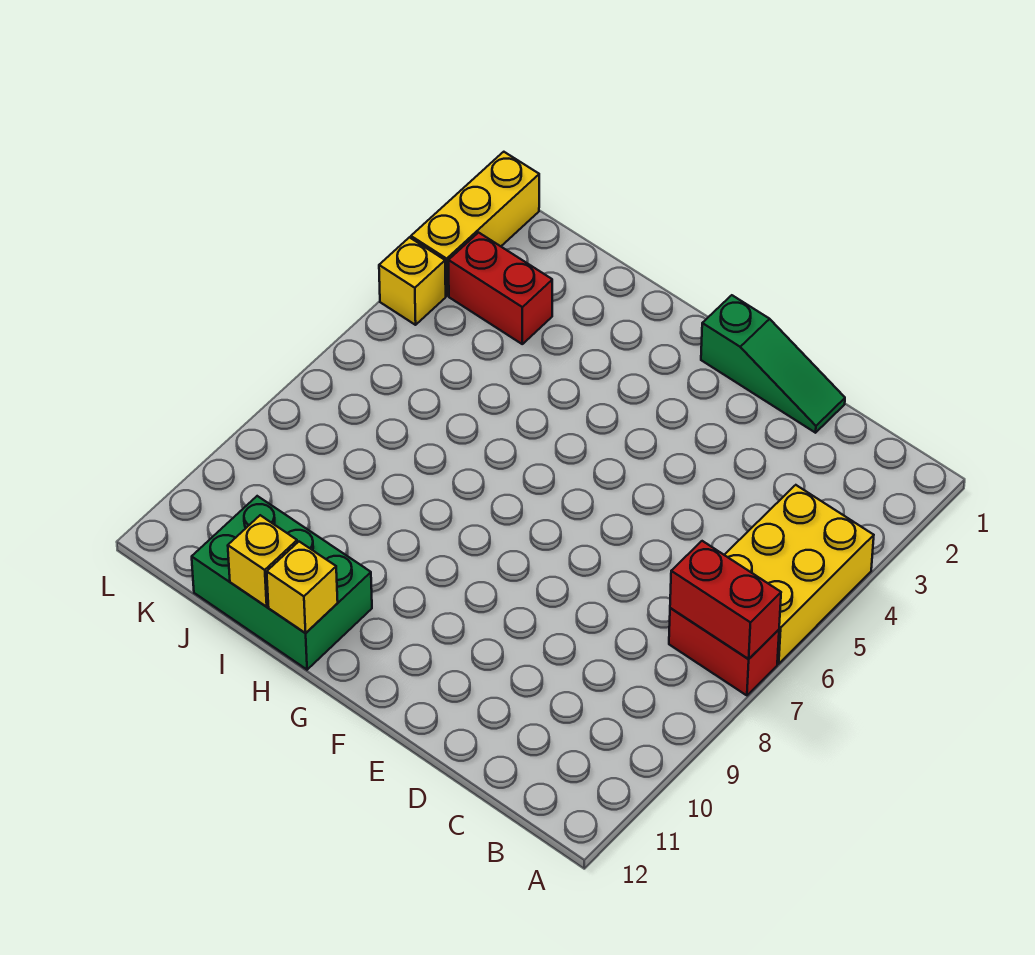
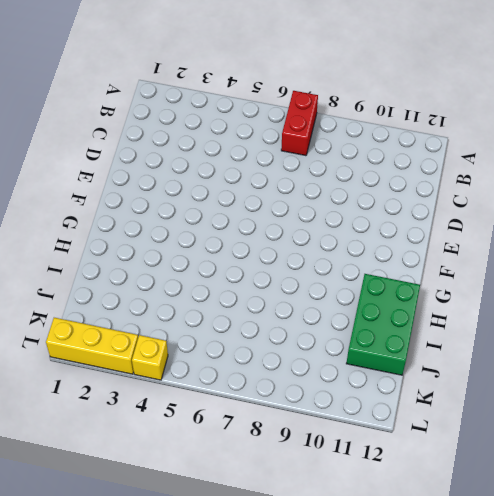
none -> yellow 2x3 brick [725,485,874,664]
none -> green 1x3 slope [701,295,845,433]

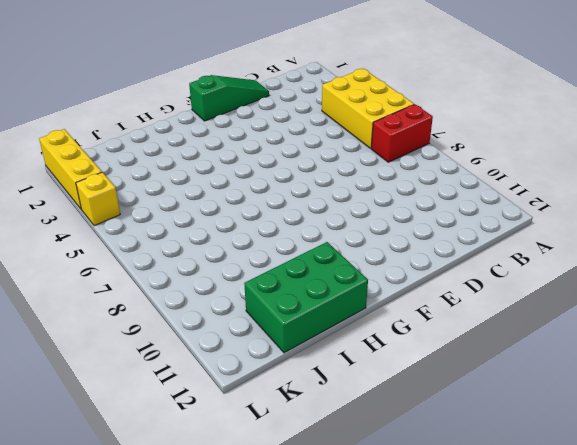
none -> red 1x2 brick [448,233,552,344]
none -> red 1x2 brick [670,541,781,659]

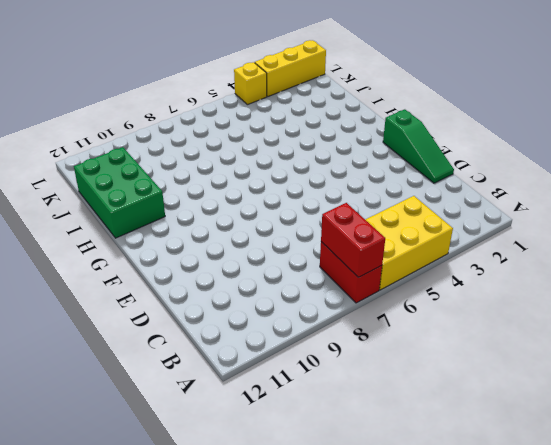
none -> red 1x2 brick [448,233,552,344]
none -> yellow 1x1 brick [267,542,338,633]

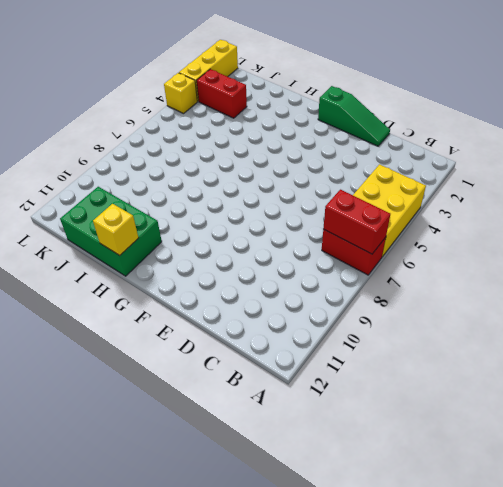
none -> yellow 1x1 brick [228,515,297,607]

